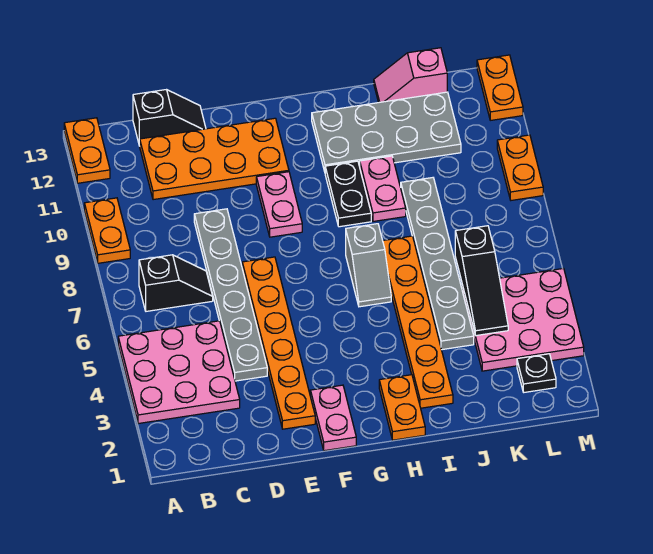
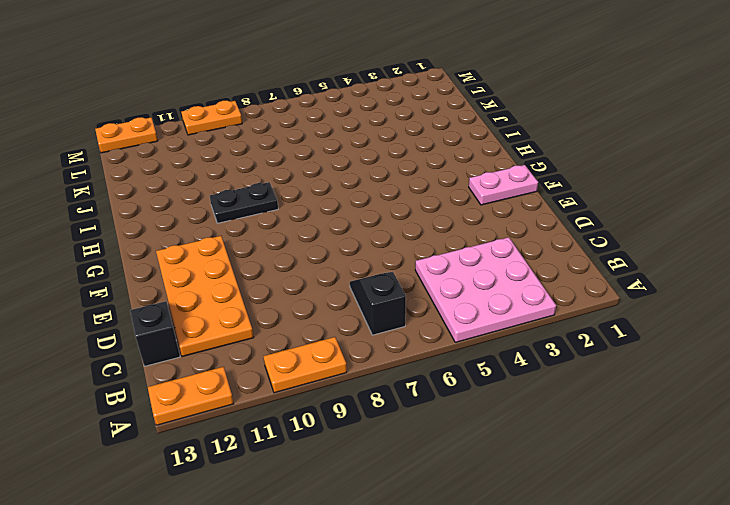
none -> grey 1x6 plate [194,209,267,381]
none -> orange 1x6 plate [242,257,315,429]
none -> pink 1x2 plate [256,172,302,237]

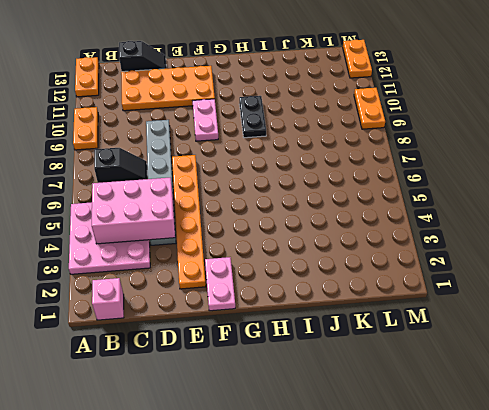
pink 1x1 brick [92,278,124,320] -> none
pink 2x3 brick [92,178,175,244] -> none
none -> orange 1x2 plate [379,375,425,440]
none -> grey 1x2 slope [346,224,391,307]
none -> grey 2x4 plate [312,92,461,172]

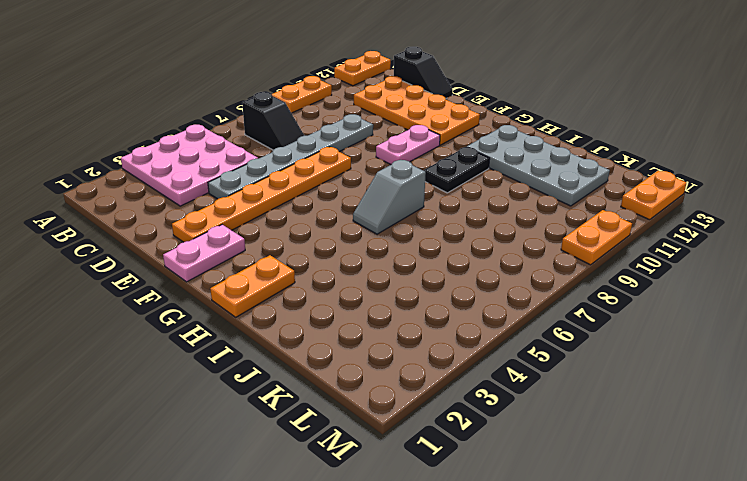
none -> orange 1x6 plate [383,236,453,408]
none -> pink 1x2 plate [360,156,406,221]
none -> grey 1x6 plate [401,178,474,350]

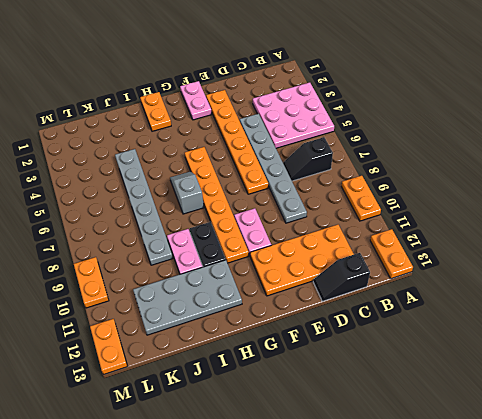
orange 1x6 plate [185,147,249,263] -> orange 1x6 plate moved to [383,236,453,408]
none -> pink 1x2 slope [374,48,447,103]
none -> pink 3x3 plate [462,268,584,371]
none -> black 1x1 plate [517,354,556,392]

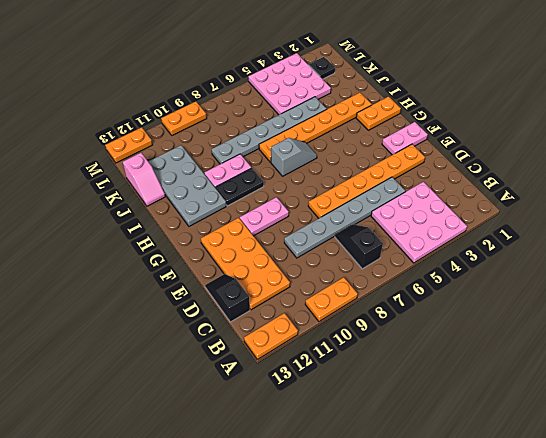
none -> black 1x3 slope [455,226,508,336]

